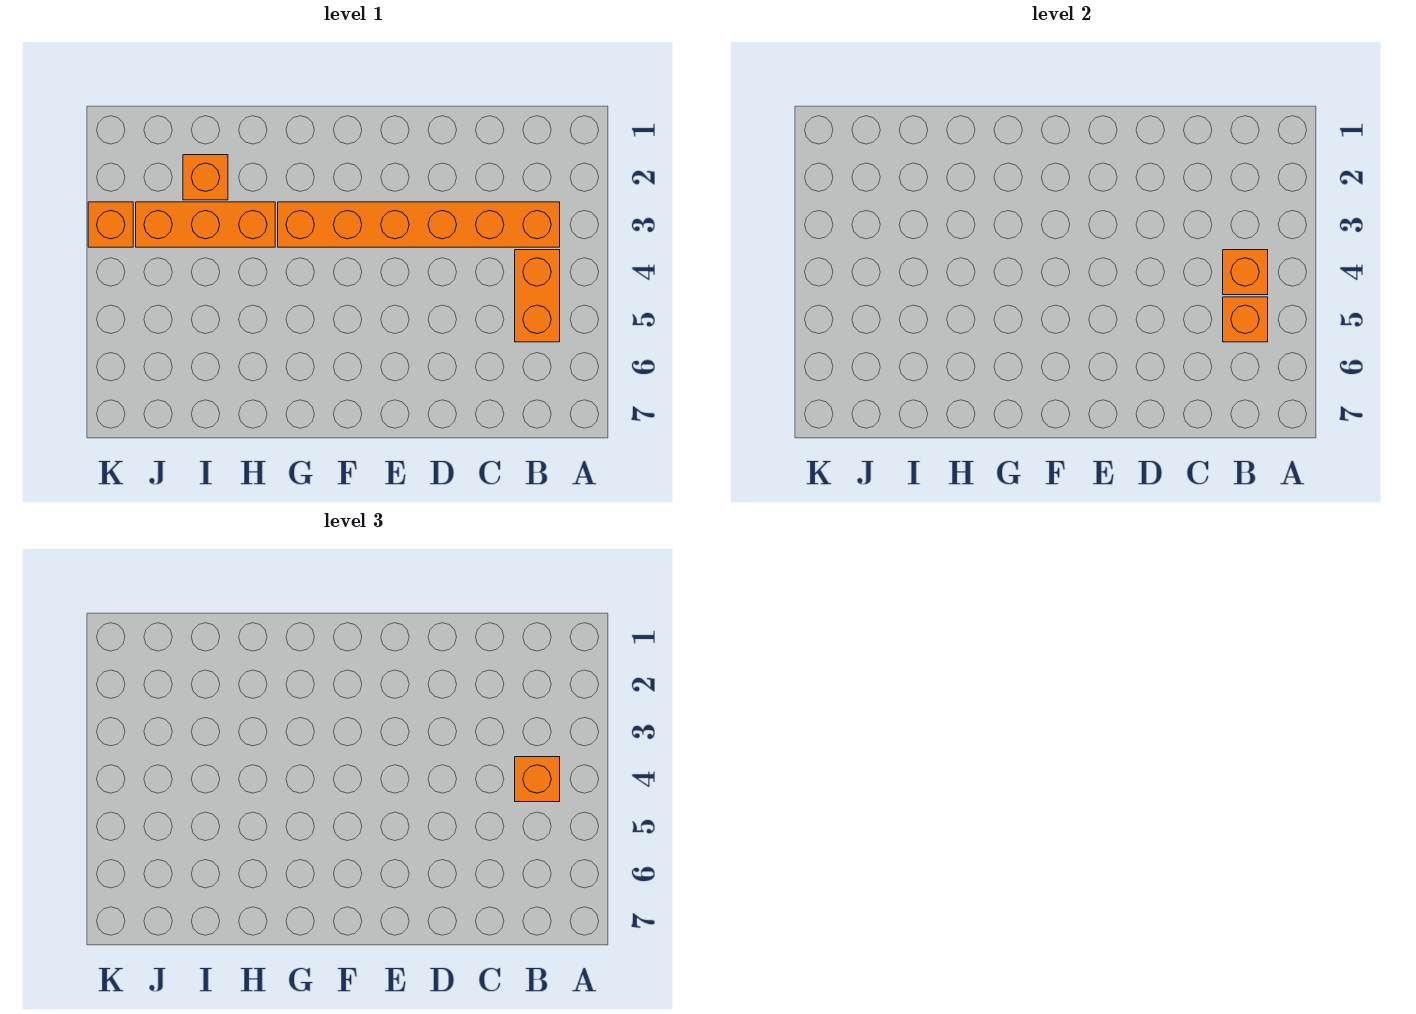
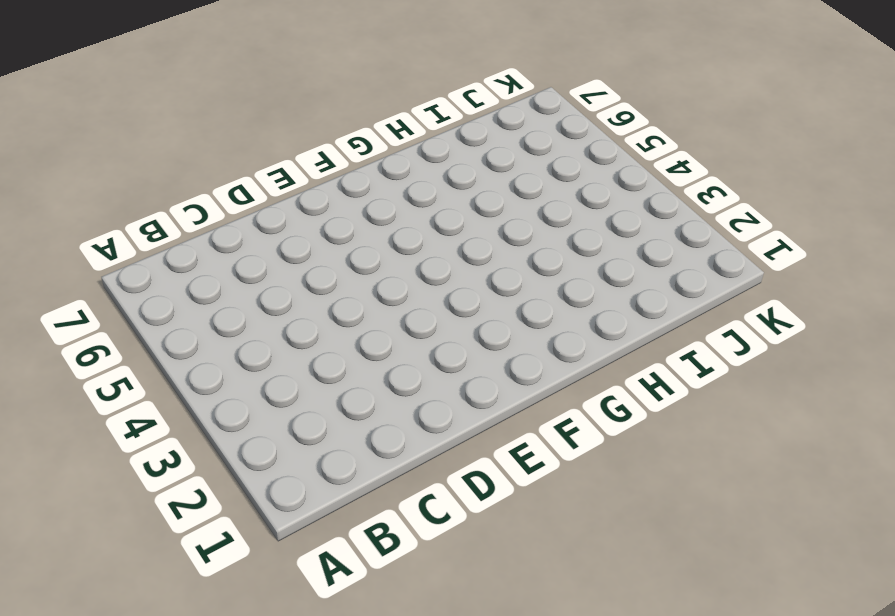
none -> orange 1x6 brick [278,202,560,247]
none -> orange 1x2 brick [515,250,560,342]

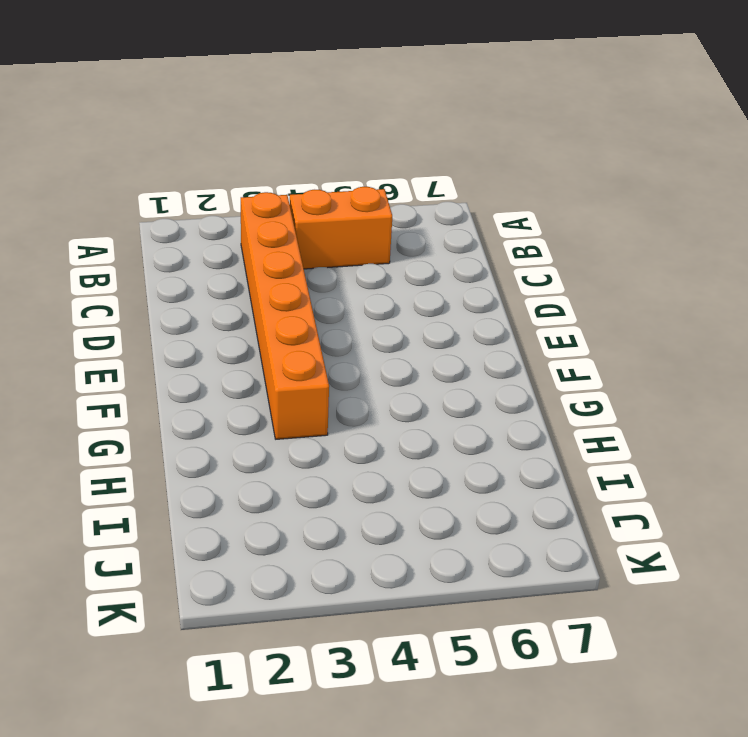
none -> orange 1x3 brick [136,202,275,247]
none -> orange 1x1 brick [183,155,228,200]

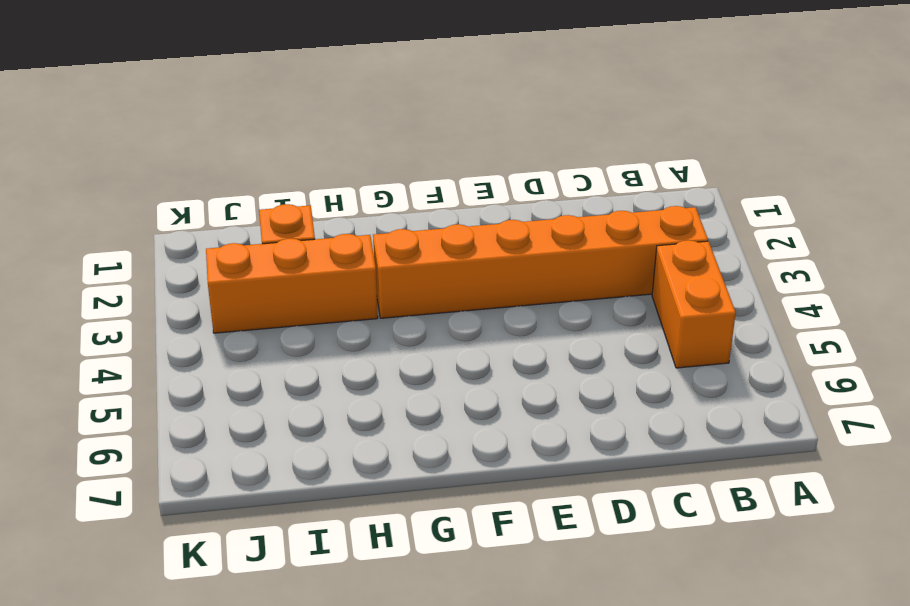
none -> orange 1x1 brick [88,202,133,247]
none -> orange 1x1 brick [1223,250,1268,295]

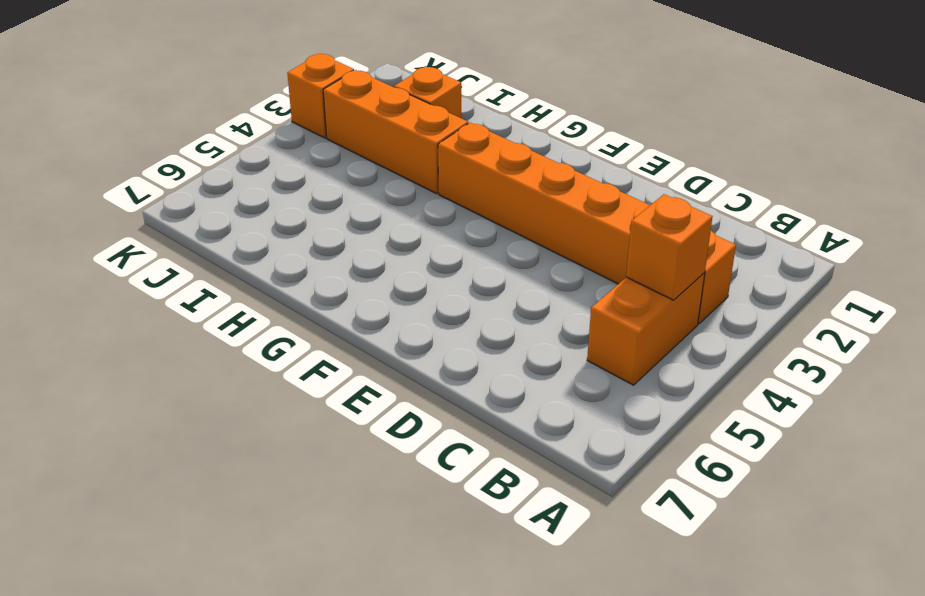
none -> orange 1x1 brick [1223,297,1268,342]
none -> orange 1x1 brick [515,757,560,802]

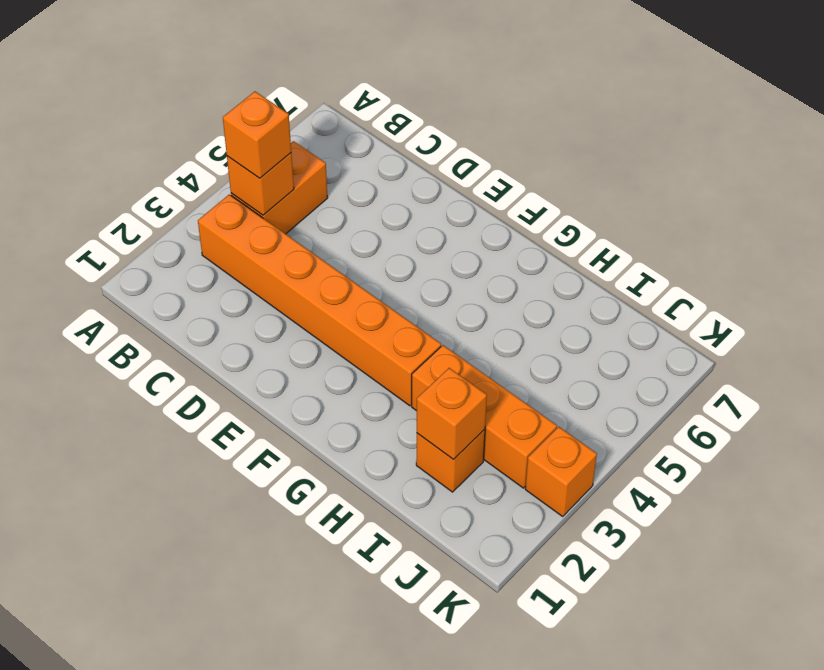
orange 1x1 brick [417,368,487,460] -> orange 1x1 brick moved to [1223,297,1268,342]

